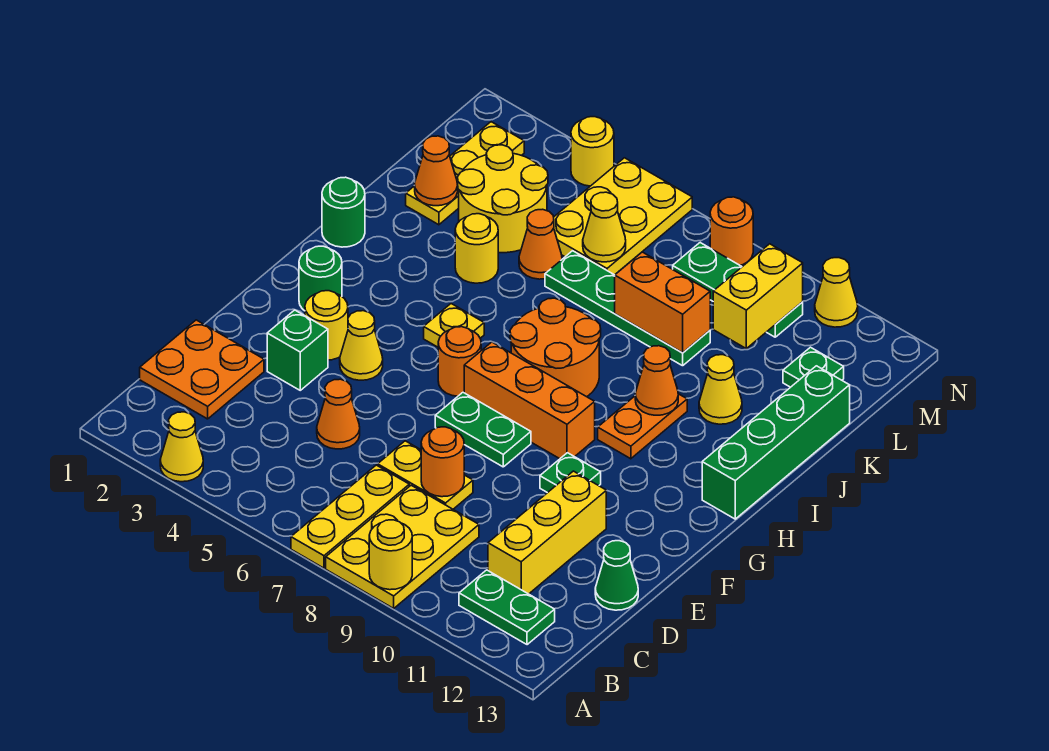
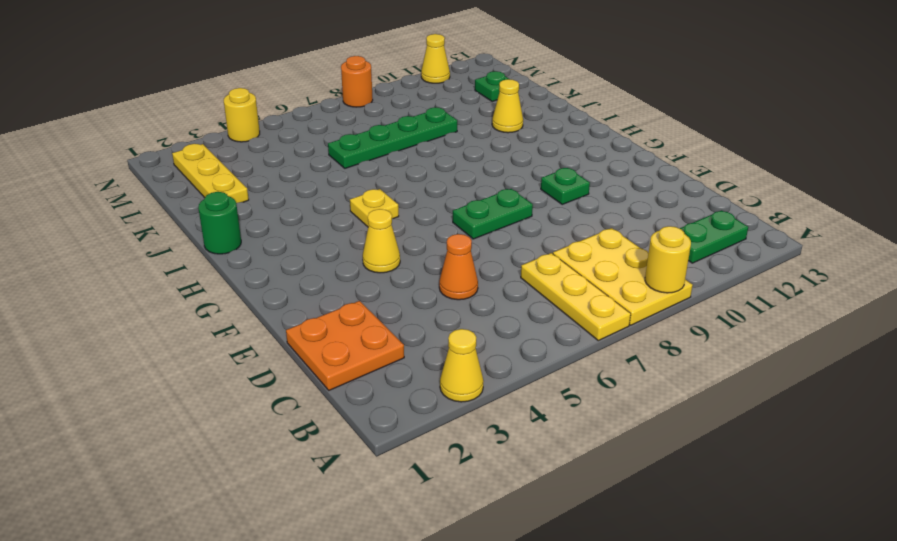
none -> yellow 1x3 brick [488,471,606,594]
none -> yellow 1x2 plate [378,441,473,509]
none -> green 1x1 cone [595,541,638,610]
none -> green 1x1 brick [267,310,328,390]

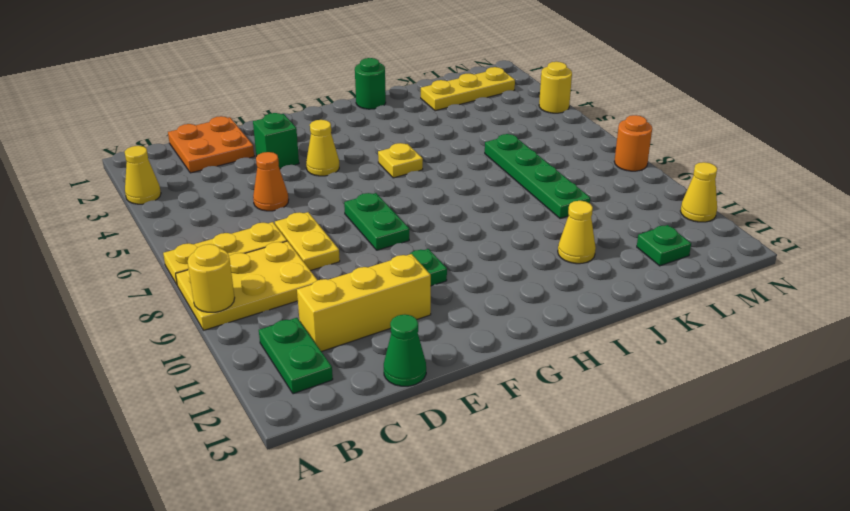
none -> yellow 1x1 round brick [305,291,348,360]
none -> green 1x1 round brick [299,246,342,311]
none -> orange 1x1 round brick [438,327,481,396]
none -> orange 1x3 brick [464,342,595,459]

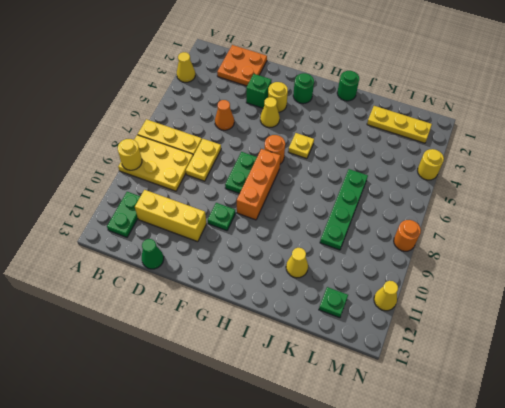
none -> orange 2x2 round brick [510,298,601,397]
none -> orange 1x2 plate [598,394,687,459]
none -> green 1x4 brick [702,366,850,519]
none -> yellow 1x1 round brick [455,214,498,283]

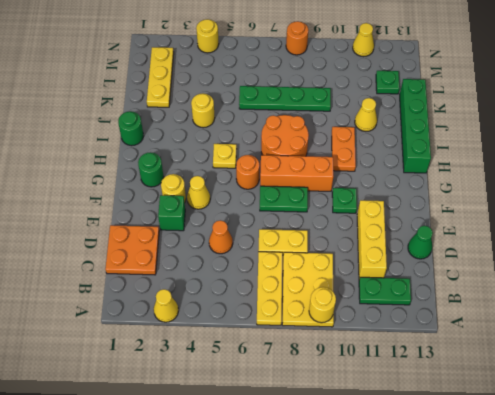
none -> yellow 2x2 round brick [458,145,548,253]
none -> orange 1x1 cone [519,209,562,279]
none -> yellow 2x3 plate [554,158,692,275]
none -> green 1x3 plate [673,243,803,337]

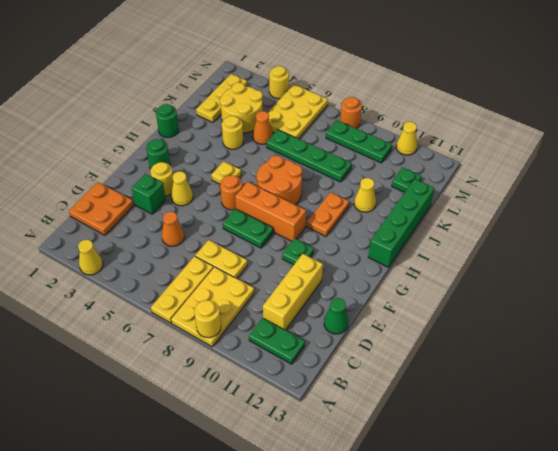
none -> orange 1x1 round brick [421,427,464,497]
none -> orange 1x1 cone [635,346,678,415]
none -> orange 1x1 cone [415,136,458,206]
none -> orange 1x2 brick [615,252,710,353]

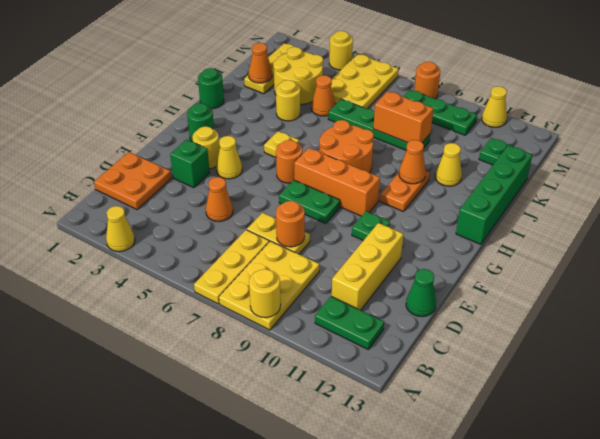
none -> yellow 1x1 cone [583,192,626,262]
none -> yellow 1x2 brick [713,244,803,348]

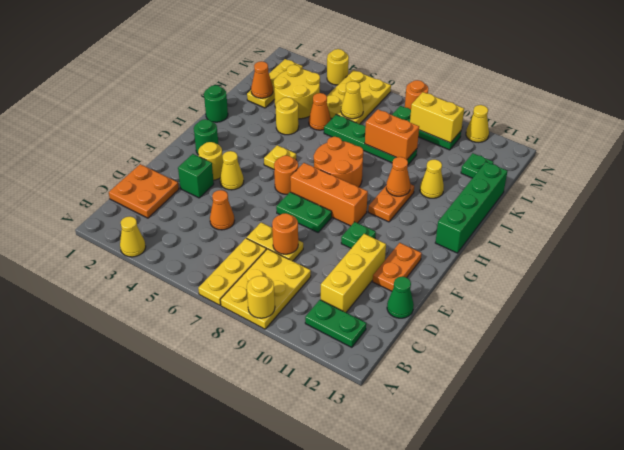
orange 1x2 plate [373,243,422,291] -> none
yellow 1x2 brick [410,92,464,143] -> yellow 1x2 brick turned to [713,244,803,348]

